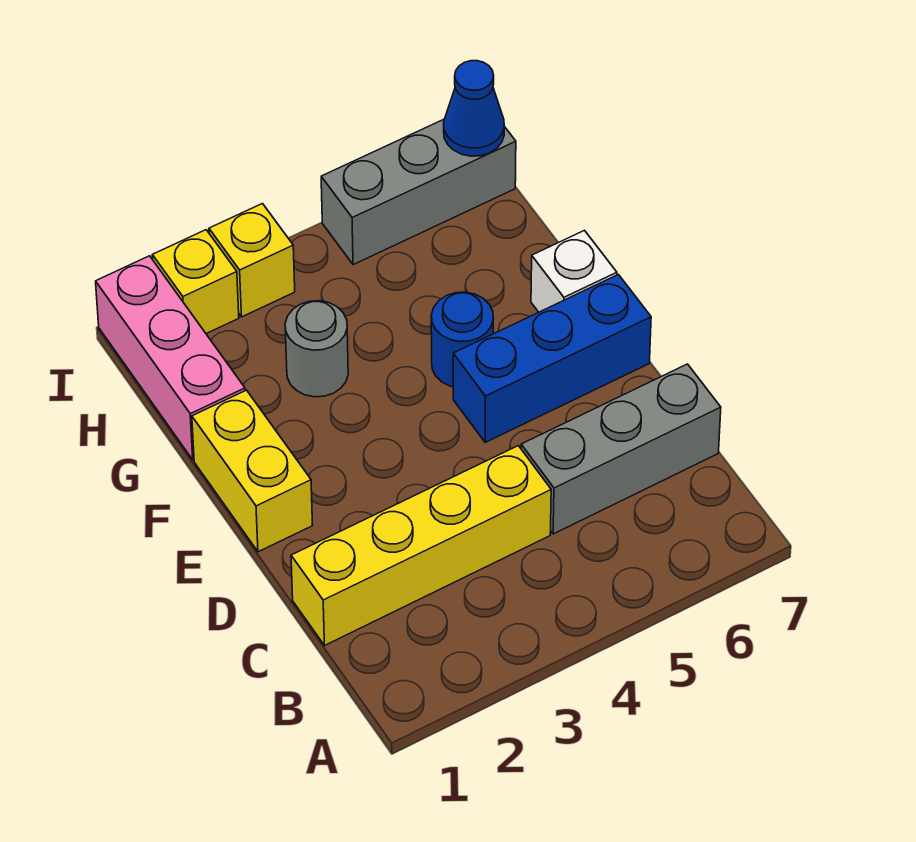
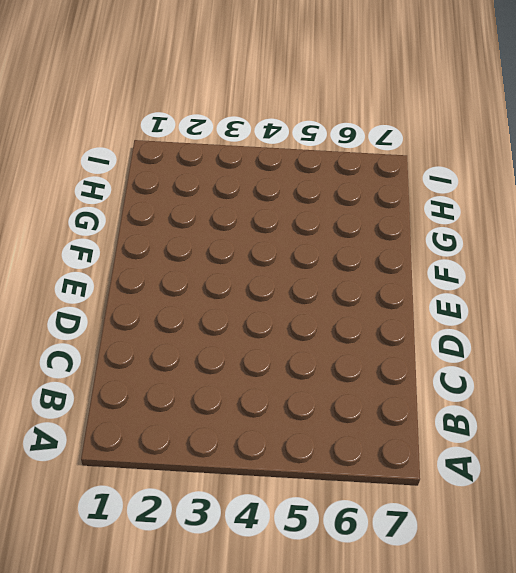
none -> yellow 1x4 brick [291,446,551,646]
none -> grey 1x3 brick [521,364,721,534]
none -> yellow 1x2 brick [192,390,313,552]

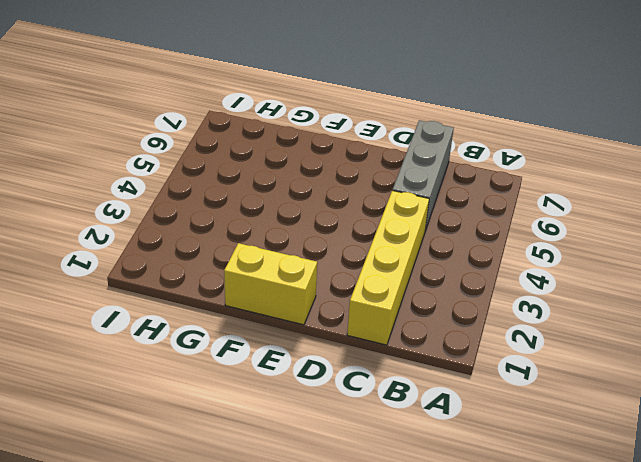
none -> blue 1x3 brick [453,275,651,442]
none -> blue 1x1 round brick [431,292,493,387]
none -> white 1x1 brick [531,230,617,312]

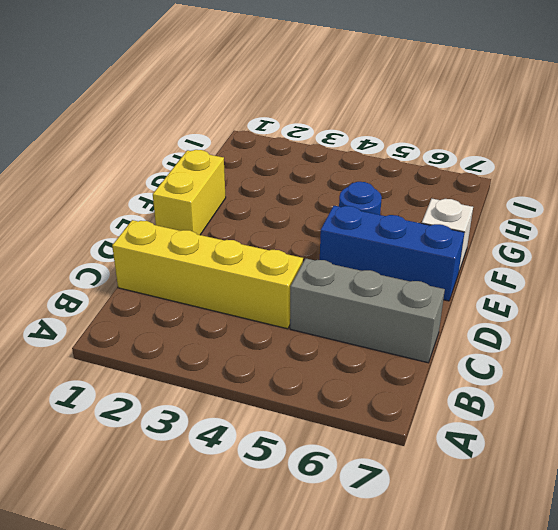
none -> pink 1x3 brick [96,256,245,460]
none -> grey 1x1 round brick [285,301,348,397]
none -> yellow 1x1 brick [152,230,239,334]

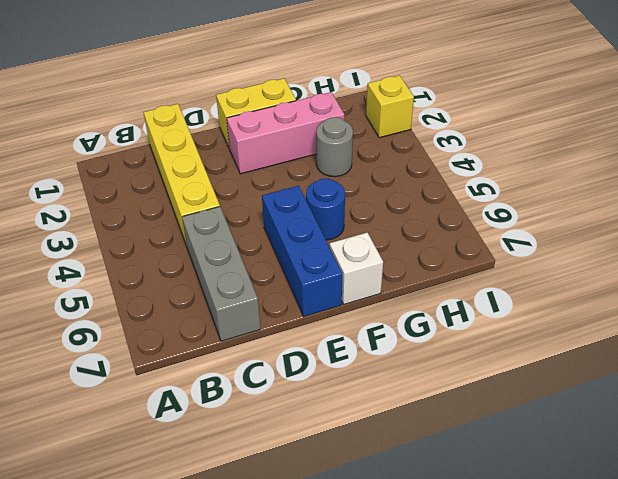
pink 1x3 brick [227,92,344,174] -> pink 1x3 brick moved to [96,256,245,460]
none -> yellow 1x1 brick [209,204,295,317]
none -> grey 1x3 brick [321,119,516,265]
none -> blue 1x1 cone [444,61,504,156]

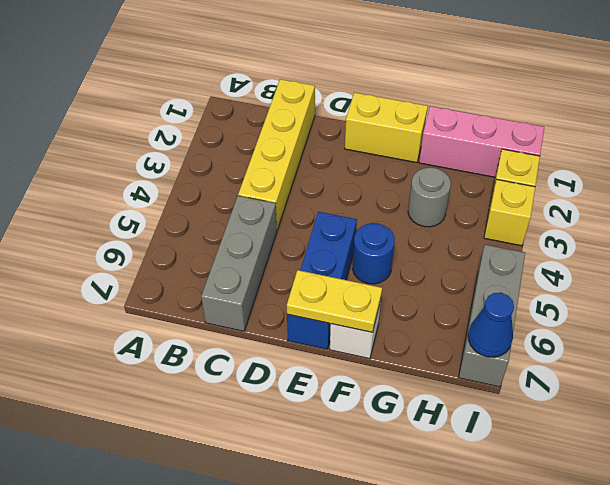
yellow 1x2 plate [287,270,382,332] -> none

